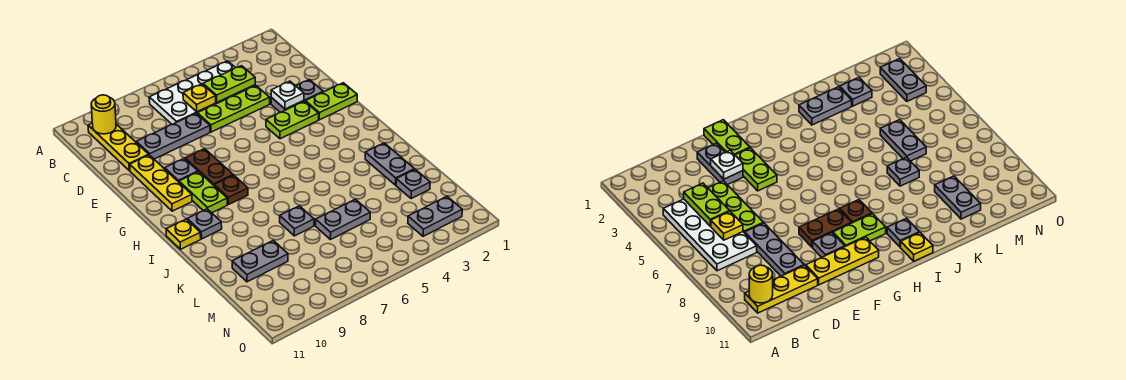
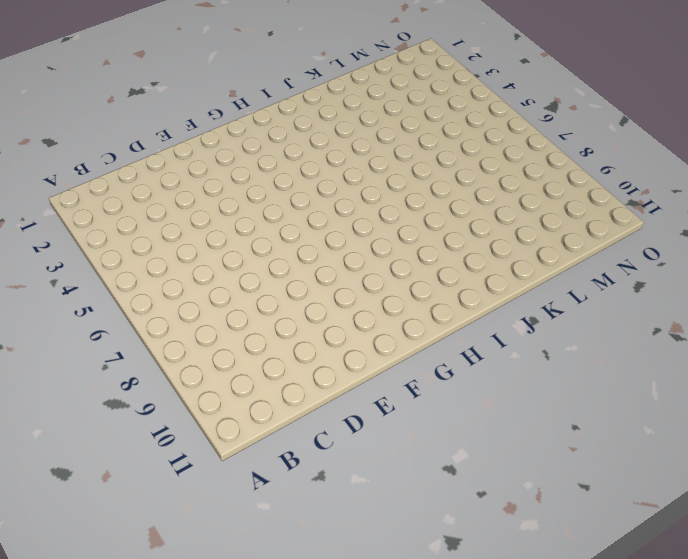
none -> white 2x4 plate [149,61,255,125]
none -> yellow 1x3 plate [88,123,149,171]
none -> lime 1x3 plate [197,85,270,132]

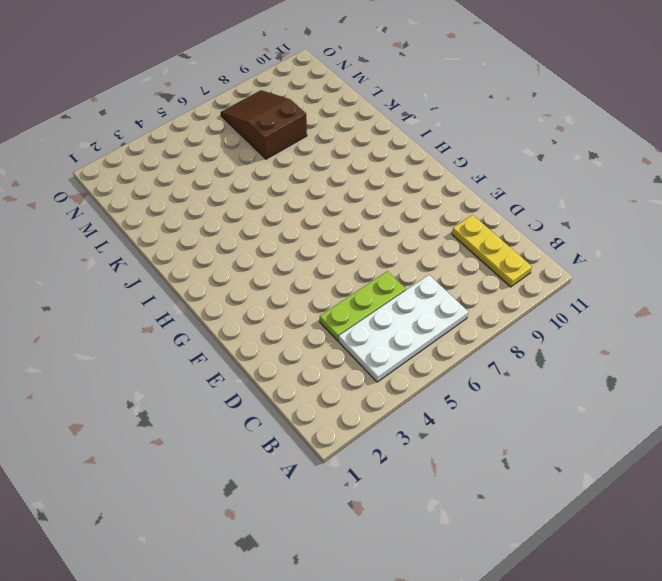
brown 2x3 slope [221,90,307,159] -> none
none -> grey 1x3 plate [136,113,210,159]
none -> grey 1x2 plate [271,80,323,113]
none -> yellow 1x3 plate [130,155,192,211]

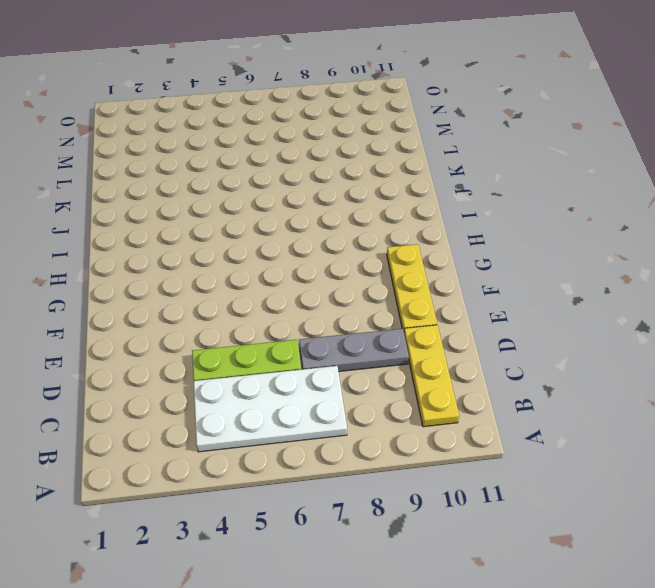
none -> grey 1x2 plate [271,80,323,113]
none -> lime 1x2 plate [305,83,357,120]
none -> lime 1x2 plate [266,101,319,139]

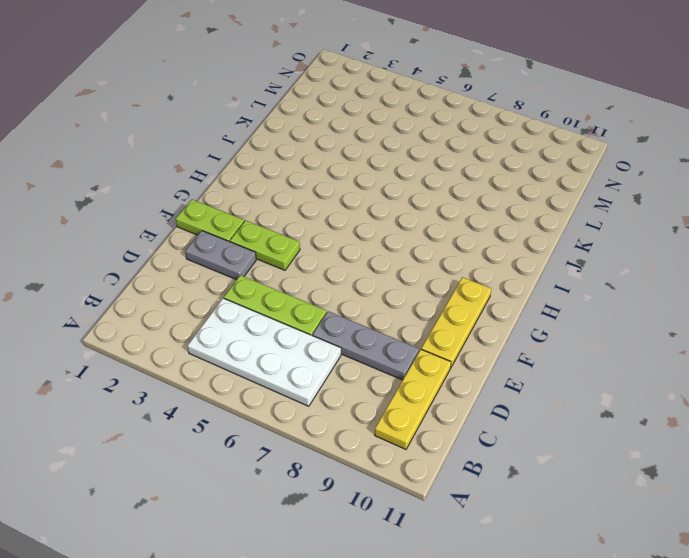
none -> brown 1x2 plate [185,149,233,185]
none -> grey 1x1 plate [165,159,198,182]
none -> lime 1x2 plate [179,172,227,213]

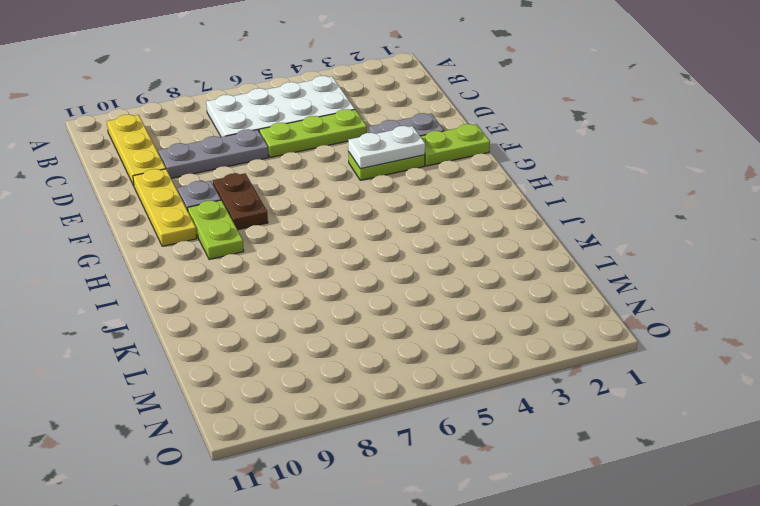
white 1x2 plate [348,126,425,169] -> none
none -> brown 1x1 plate [214,175,248,205]
none -> grey 1x1 plate [187,209,222,239]
none -> yellow 1x1 plate [166,219,201,249]

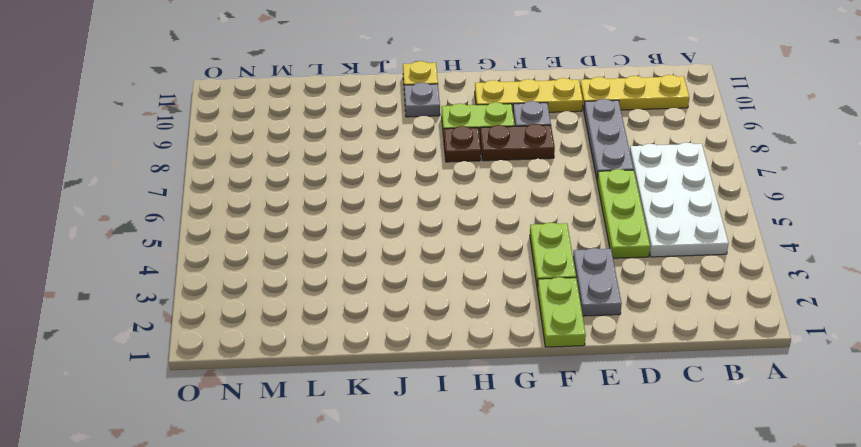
none -> grey 1x2 plate [365,143,414,185]
none -> grey 1x1 plate [280,206,314,236]
none -> grey 1x1 plate [396,169,430,199]

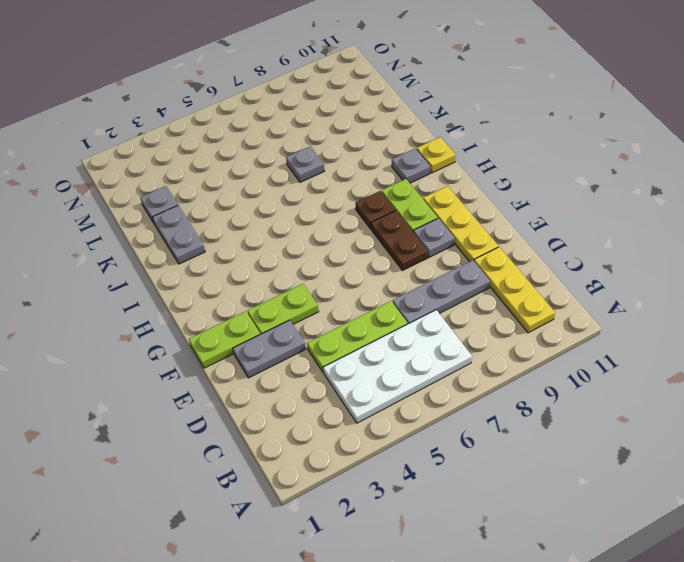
none -> grey 1x2 plate [316,199,370,240]
none -> grey 1x2 plate [232,240,288,282]
none -> grey 1x2 plate [408,196,462,236]

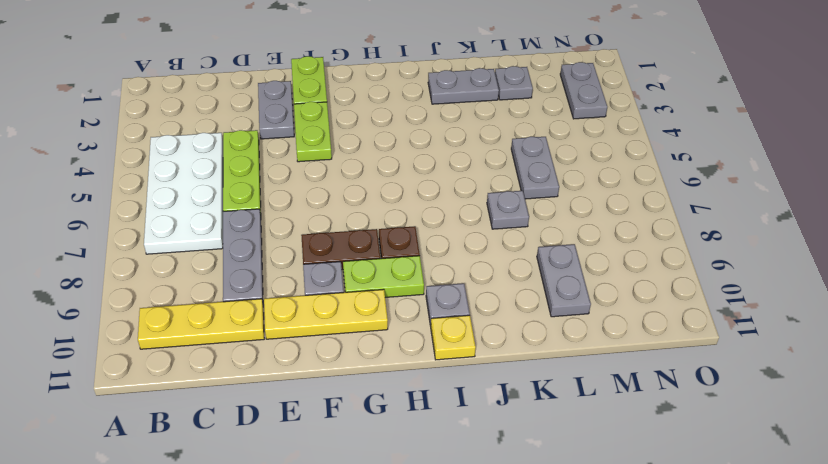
none -> yellow 1x1 round brick [91,95,116,134]
none -> lime 1x2 plate [203,66,255,102]
none -> yellow 1x1 plate [183,84,216,112]

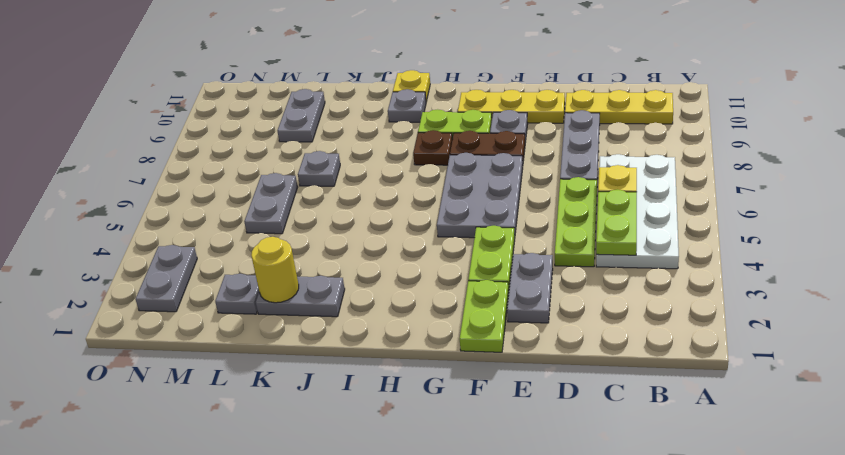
grey 2x3 plate [437,153,523,238] -> none
yellow 1x1 round brick [251,237,299,303] -> yellow 1x1 round brick moved to [91,95,116,134]
none -> white 1x1 plate [271,81,304,109]

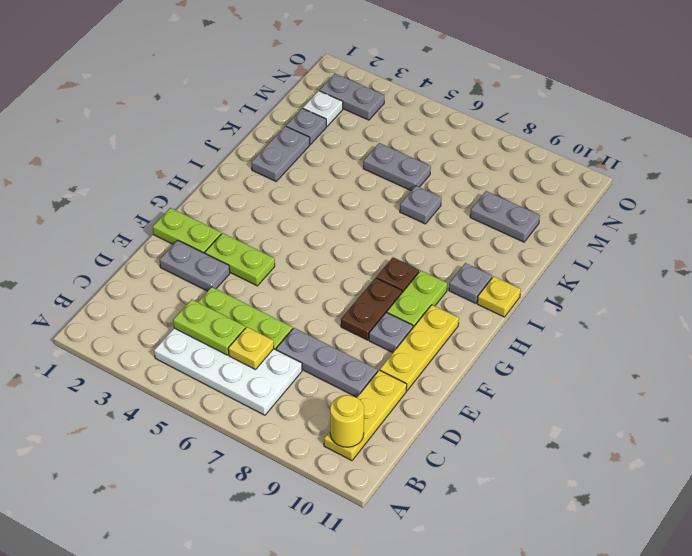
white 1x1 plate [303,91,343,126] -> white 1x1 plate moved to [271,81,304,109]

